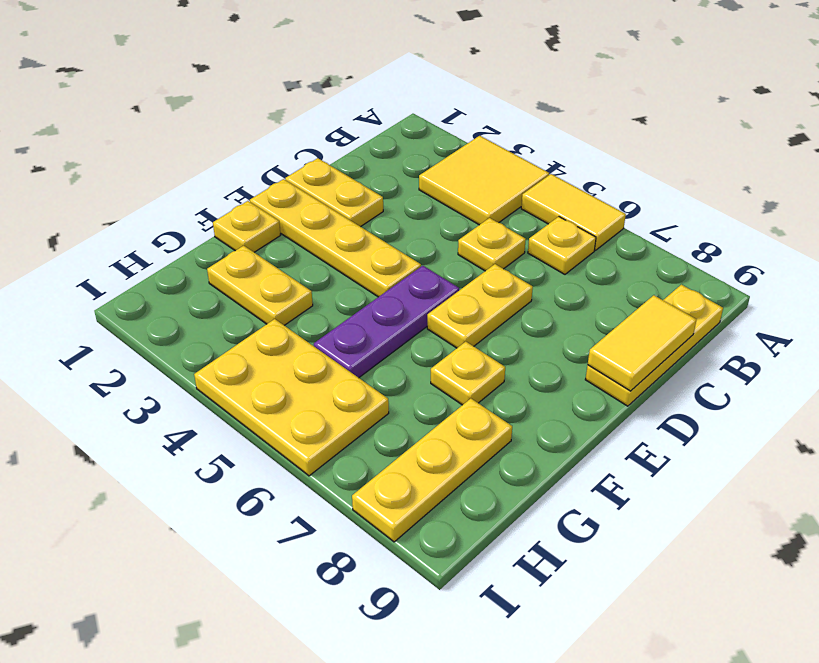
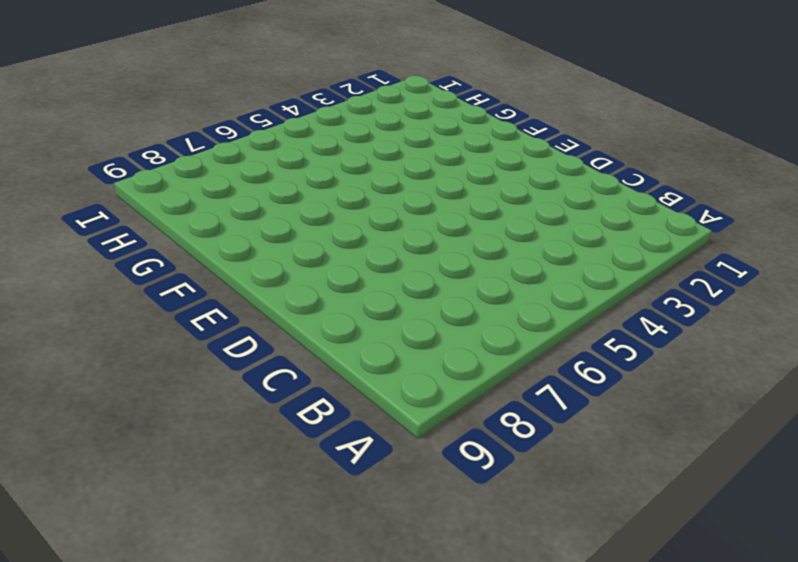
none -> yellow 2x2 tile [419,136,549,225]
none -> yellow 1x2 tile [521,174,626,250]
none -> yellow 1x1 plate [528,217,596,274]

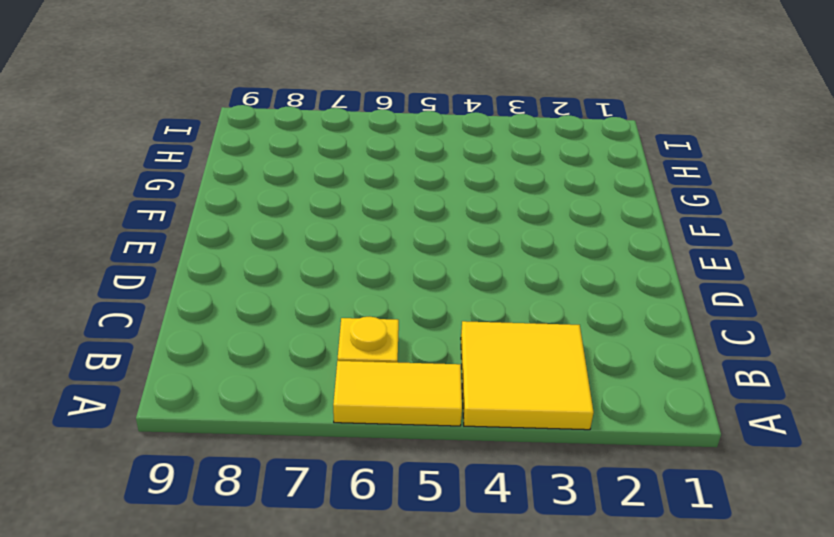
none -> yellow 1x3 plate [585,285,723,406]
none -> yellow 1x1 plate [458,218,526,271]
none -> yellow 1x2 plate [285,158,383,227]

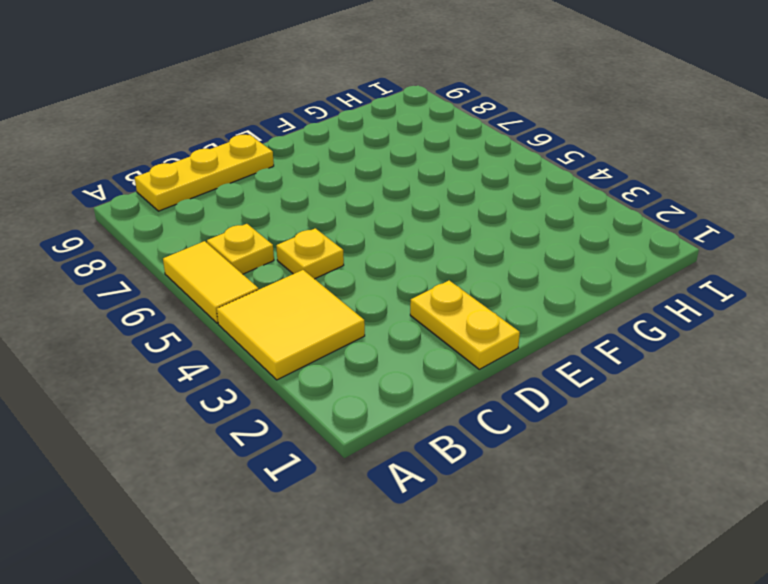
none -> yellow 1x2 plate [427,264,533,348]
none -> yellow 1x4 plate [250,179,421,297]
none -> purple 1x3 plate [314,266,459,378]

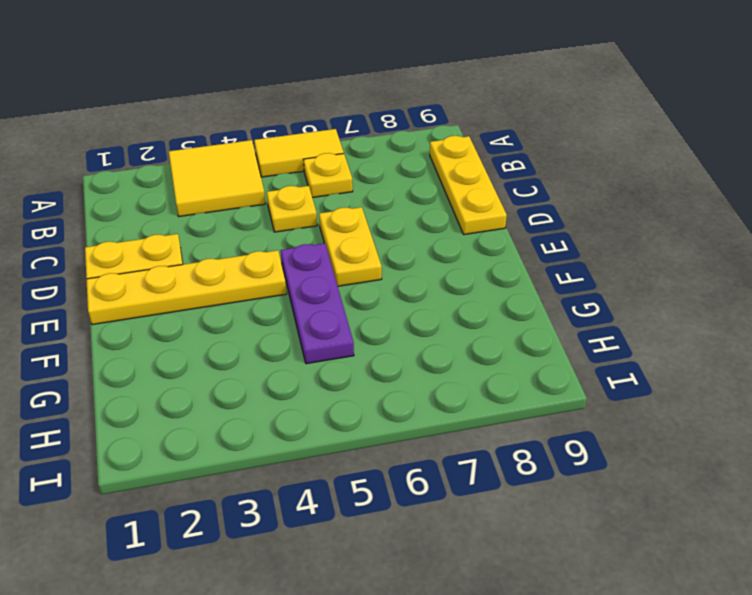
none -> yellow 1x1 plate [213,201,280,252]
none -> yellow 1x1 plate [431,341,505,405]
none -> yellow 1x2 plate [207,246,313,325]

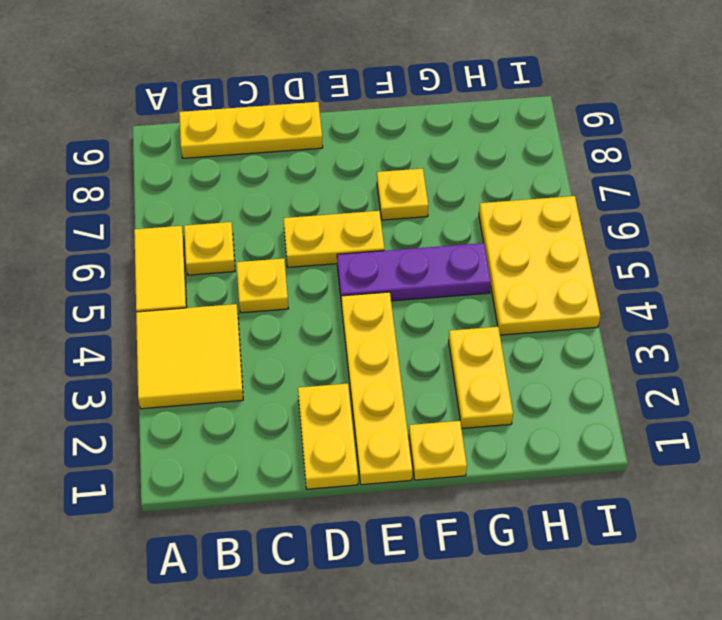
none -> yellow 1x3 plate [352,398,512,542]
none -> yellow 1x2 tile [588,295,697,391]

